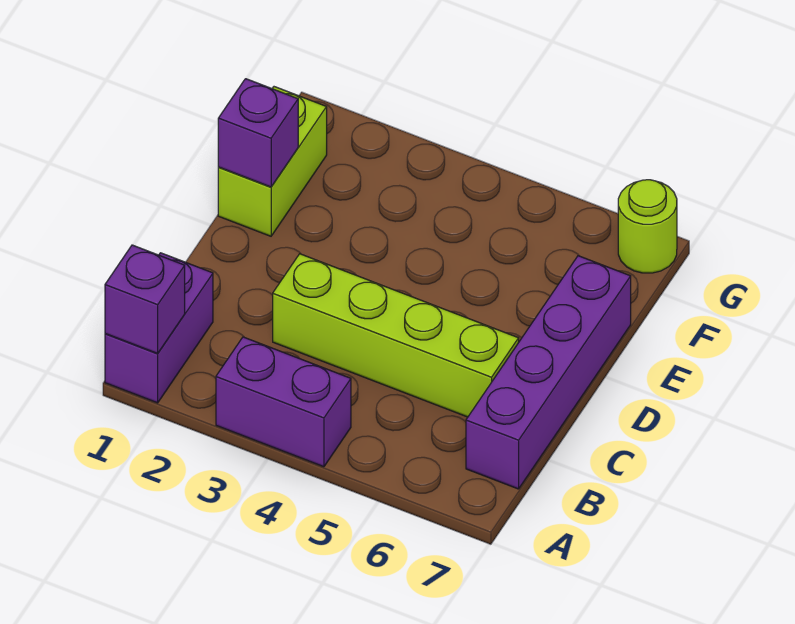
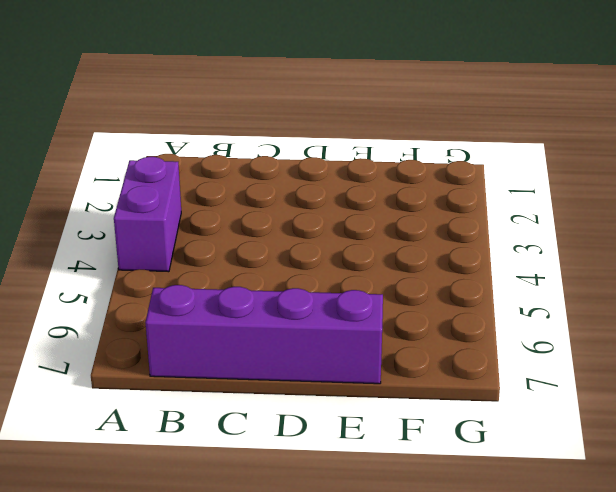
none -> purple 1x2 brick [105,253,213,403]
none -> lime 1x4 brick [273,254,519,417]

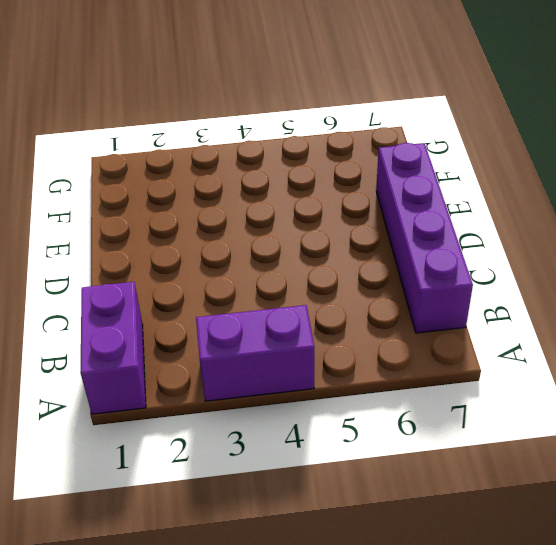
none -> lime 1x4 brick [273,254,519,417]
none -> lime 1x2 brick [218,87,327,236]

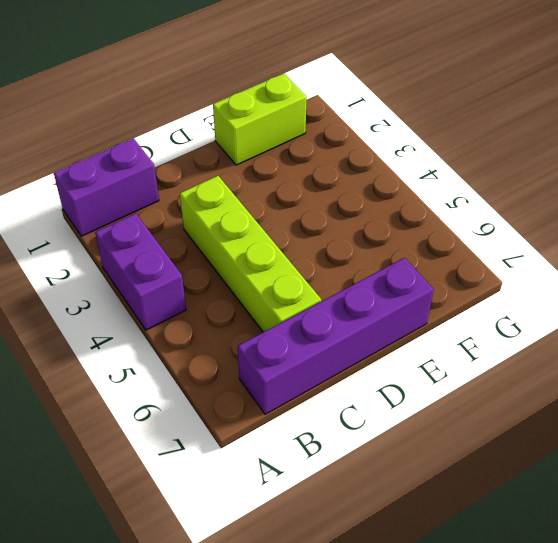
none -> lime 1x1 round brick [618,180,677,273]
none -> purple 1x1 brick [105,245,185,353]

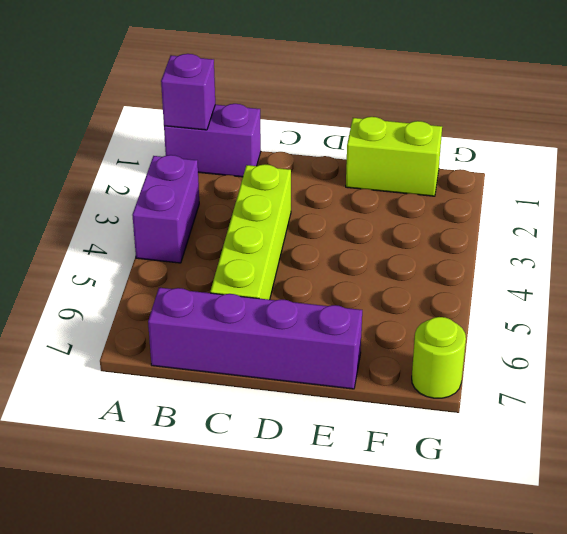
none -> purple 1x1 brick [218,79,298,187]

